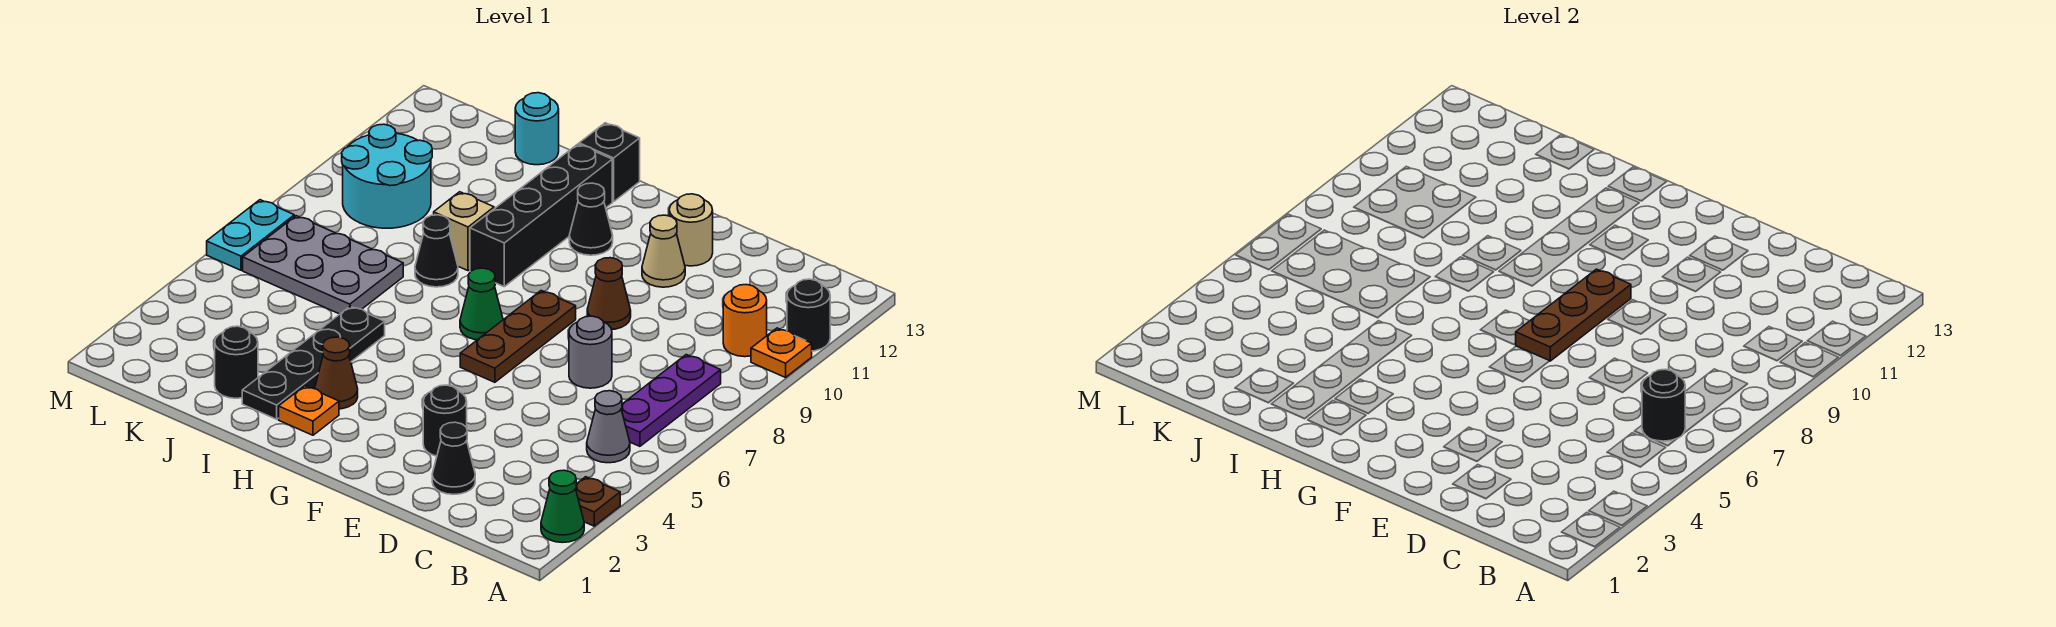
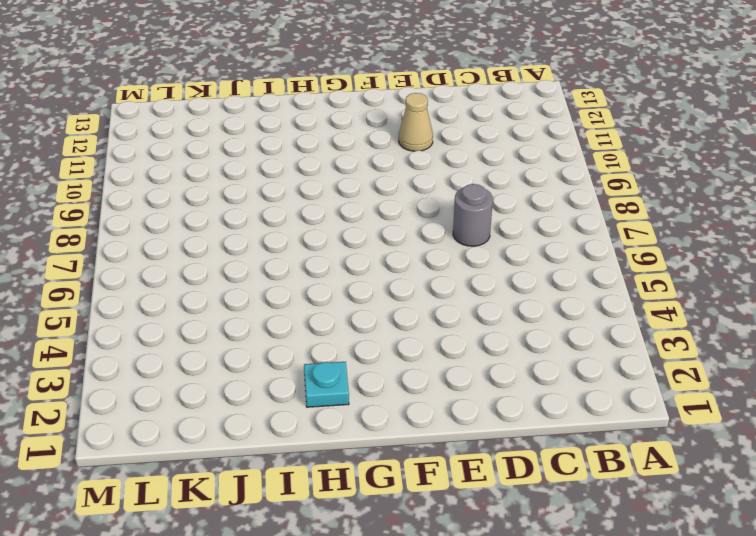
cyan 1x1 plate [304,362,349,407] -> orange 1x1 plate [279,386,339,435]
none -> green 1x1 cone [541,470,584,543]
none -> brown 1x1 plate [576,477,620,526]
none -> orange 1x1 plate [751,328,812,377]
none -> black 1x1 round brick [787,279,830,351]

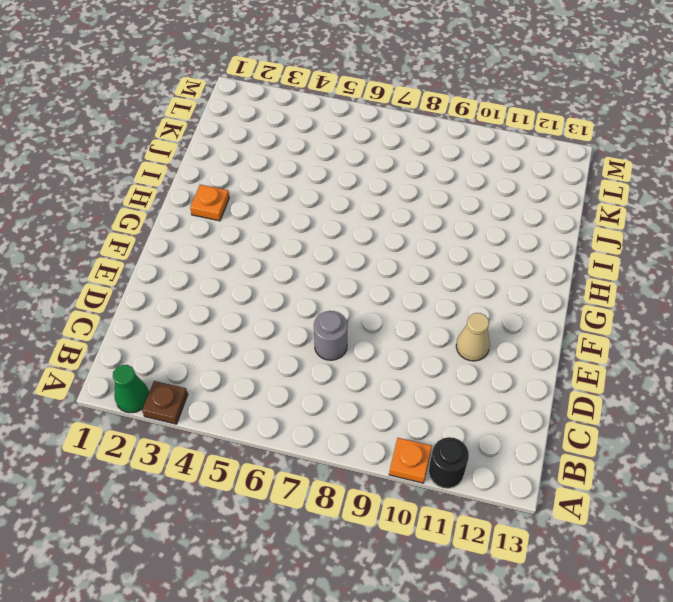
none -> grey 1x1 cone [587,391,630,463]
none -> purple 1x3 plate [621,355,721,446]
none -> orange 1x1 round brick [723,285,767,357]
none -> black 1x1 cone [432,422,475,494]

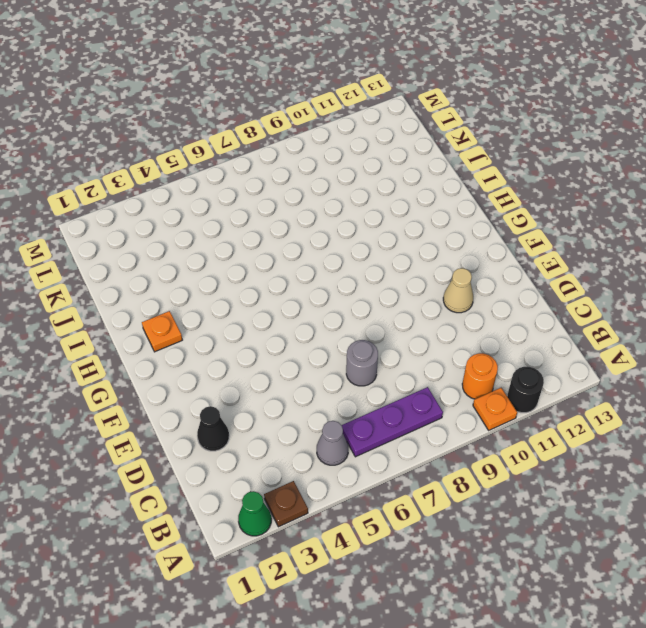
none -> black 1x1 round brick [423,385,467,456]
none -> brown 1x1 cone [587,258,631,330]
none -> tan 1x1 round brick [669,194,713,266]
none -> brown 1x3 plate [460,291,576,382]

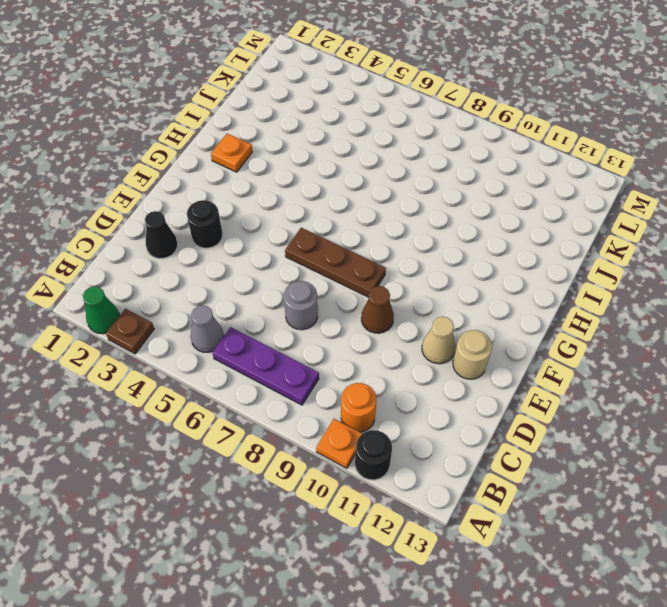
none -> green 1x1 cone [460,268,503,340]
none -> black 1x1 cone [569,183,613,255]
none -> brown 1x1 cone [315,337,358,409]
none -> black 1x4 brick [470,144,612,286]

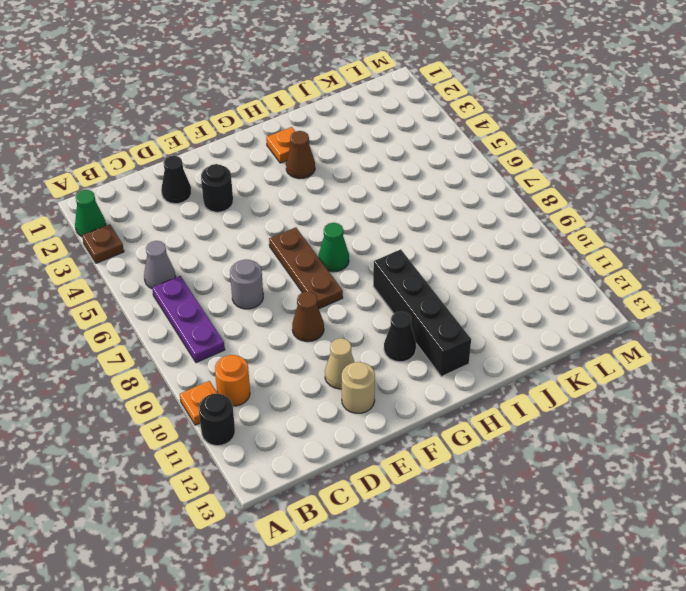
none -> black 1x1 brick [579,123,640,202]
none -> black 1x4 plate [242,306,385,419]
none -> black 1x1 cone [415,215,458,287]
none -> tan 1x1 brick [434,192,494,271]

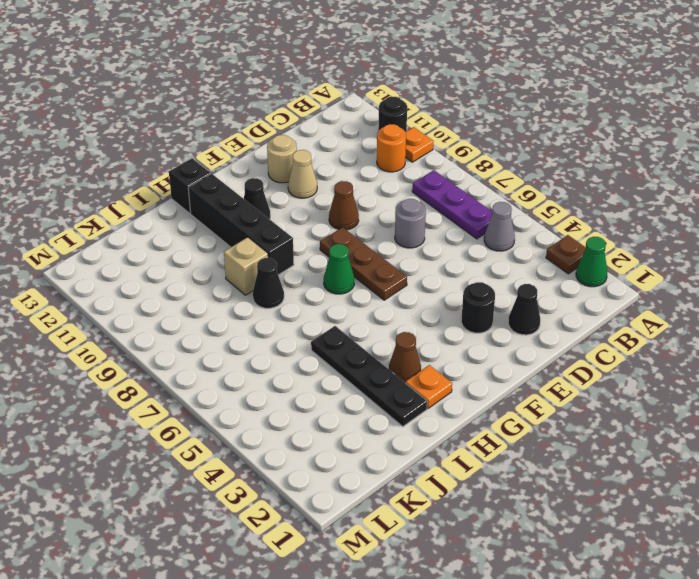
none -> black 1x1 round brick [215,326,258,398]
none -> grey 2x3 plate [243,216,403,314]
none -> cyan 1x1 round brick [515,93,559,165]
none -> cyan 2x2 round brick [342,124,432,228]

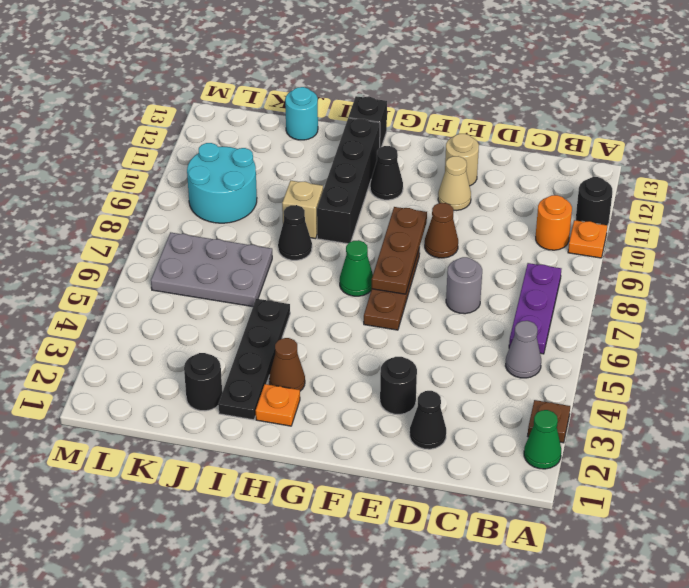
none -> cyan 1x2 plate [207,200,294,270]
none -> black 1x1 round brick [1642,369,1685,441]

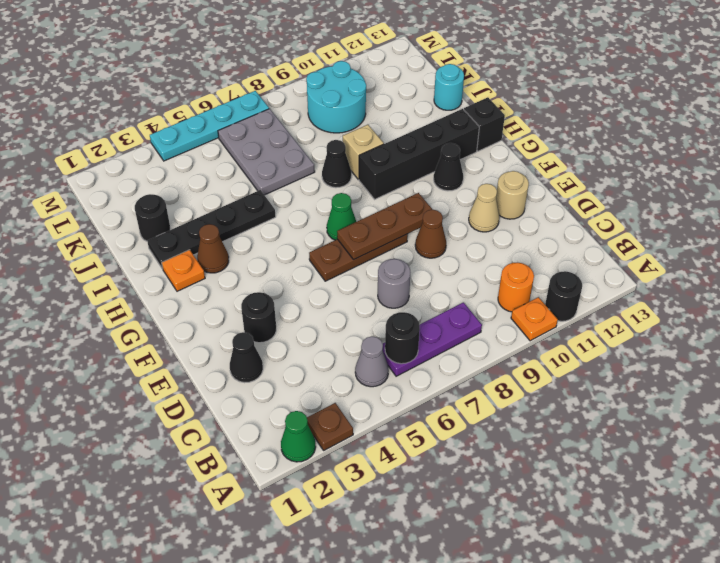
cyan 1x4 plate [150,91,269,161] -> cyan 1x2 plate [207,200,294,270]

